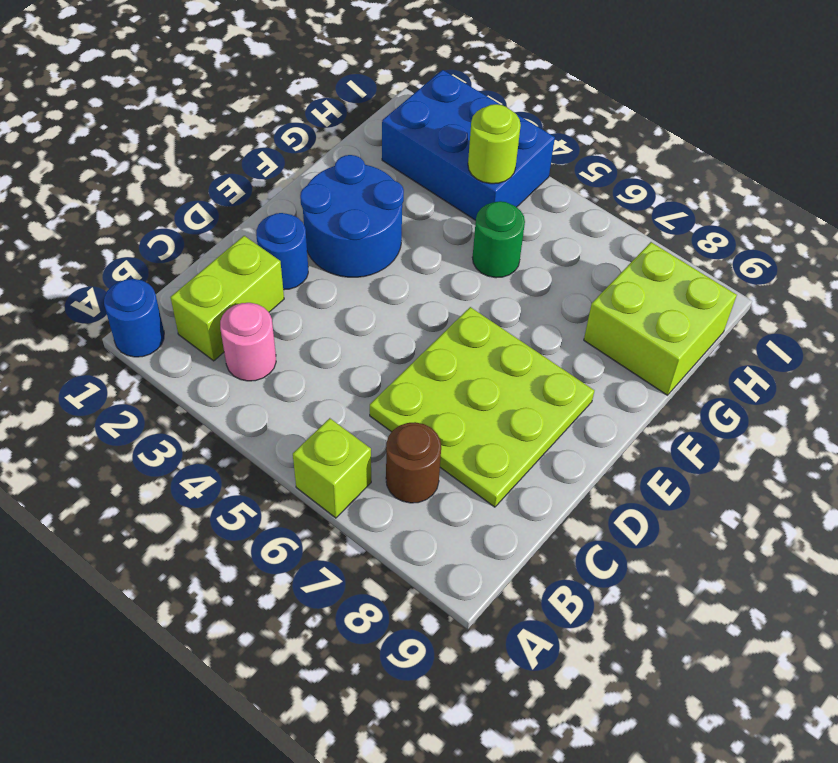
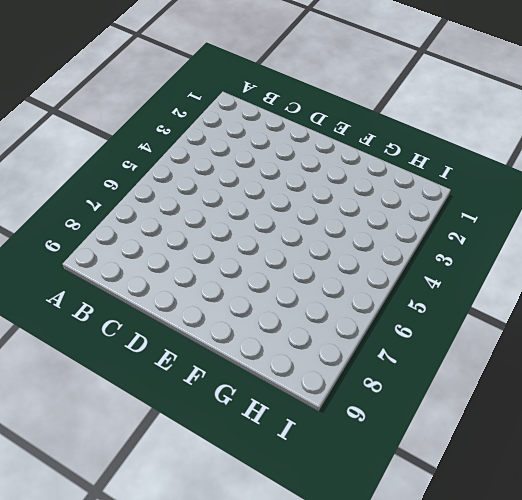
none -> blue 1x1 round brick [104,279,164,357]
none -> lime 1x1 brick [293,418,371,518]
none -> lime 1x2 brick [170,236,284,361]

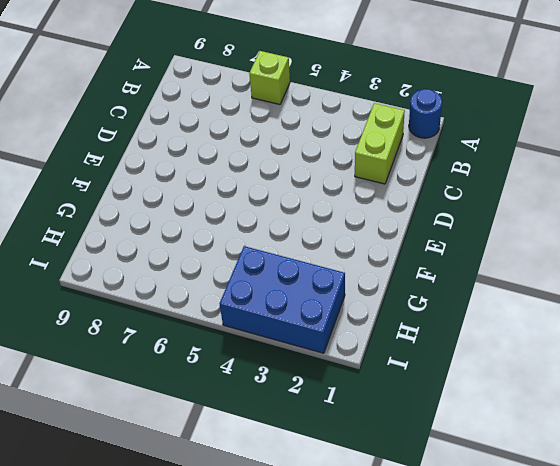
none -> pink 1x1 round brick [220,303,276,381]
none -> brown 1x1 round brick [386,422,441,503]
none -> lime 3x3 plate [370,307,595,507]

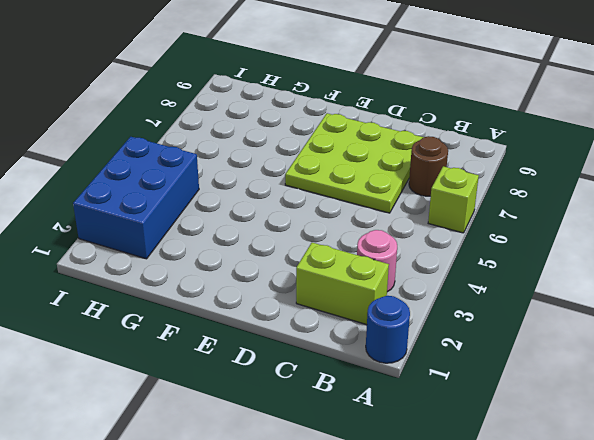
none -> blue 1x1 round brick [256,213,308,290]
none -> blue 2x2 round brick [300,155,404,277]
none -> green 1x1 round brick [472,201,525,278]

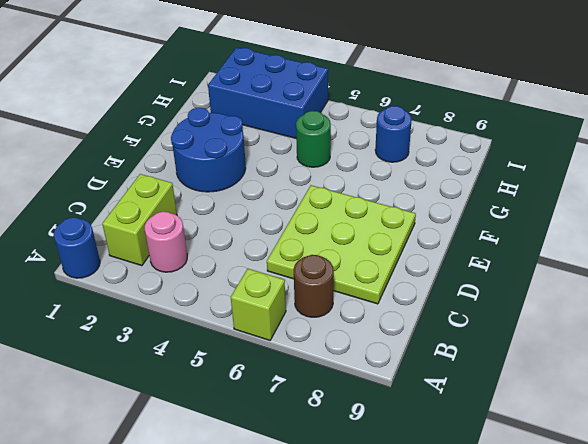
blue 1x1 round brick [375,106,412,162] -> blue 1x1 round brick moved to [256,213,308,290]
none -> lime 2x2 brick [584,242,737,395]
none -> lime 1x1 round brick [468,104,521,184]

